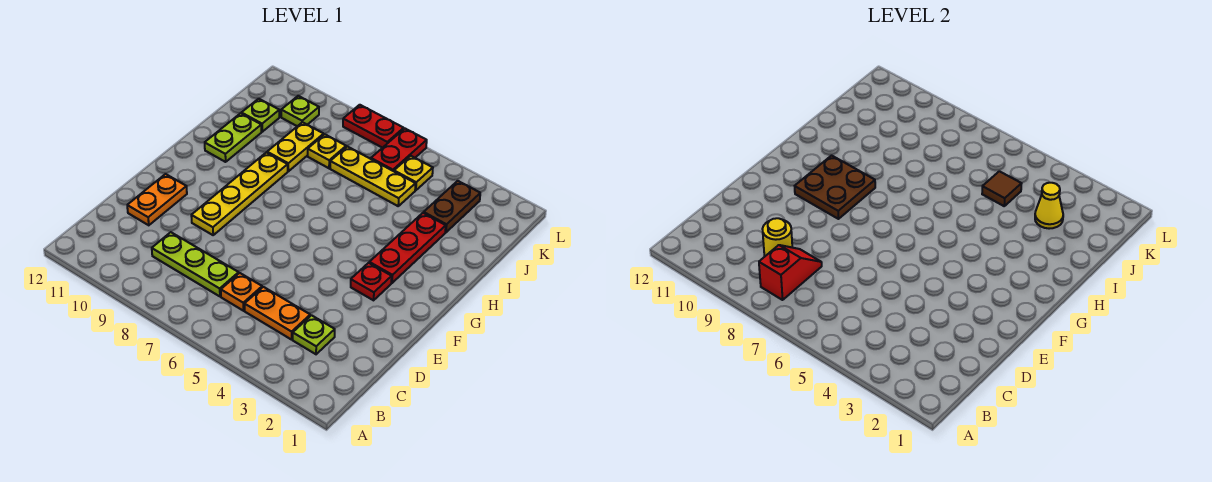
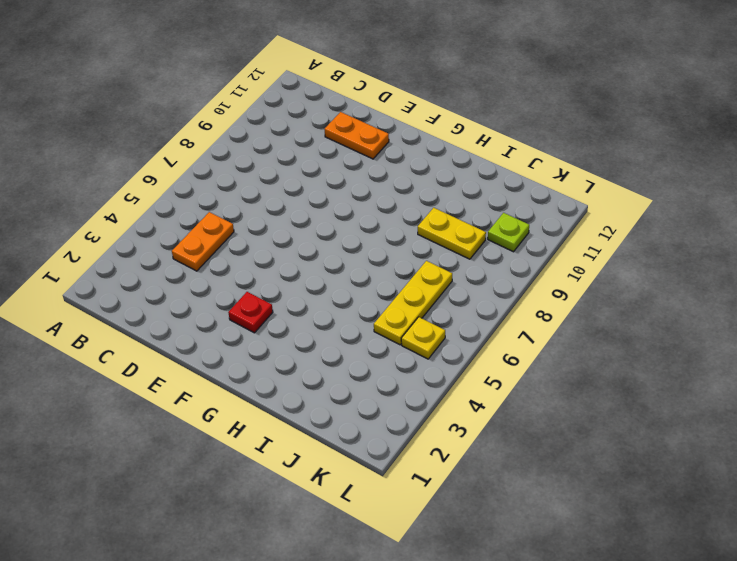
none -> lime 1x1 plate [293,315,335,354]
none -> orange 1x1 plate [221,273,262,311]
none -> lime 1x3 plate [152,232,239,296]

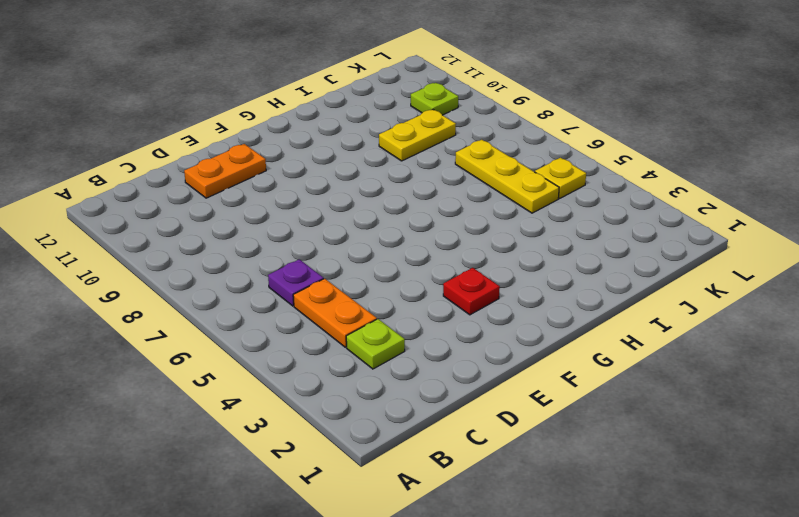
purple 1x1 plate [268,259,324,306] -> orange 1x1 plate [221,273,262,311]
none -> lime 1x3 plate [152,232,239,296]
none -> yellow 1x4 plate [191,152,288,235]
none -> red 1x3 plate [369,213,446,283]

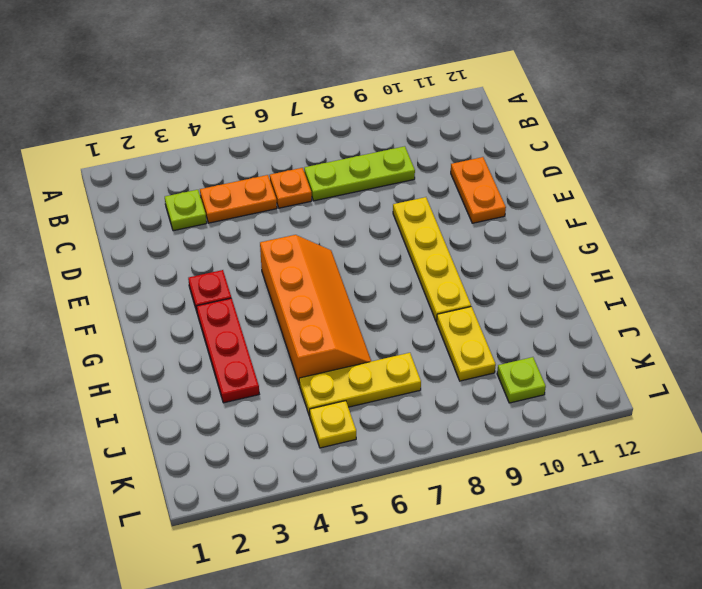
orange 2x4 slope [260,235,371,385] -> none
none -> lime 1x2 plate [205,113,262,162]
none -> brown 1x2 plate [424,181,480,232]
none -> yellow 1x1 plate [308,134,346,168]

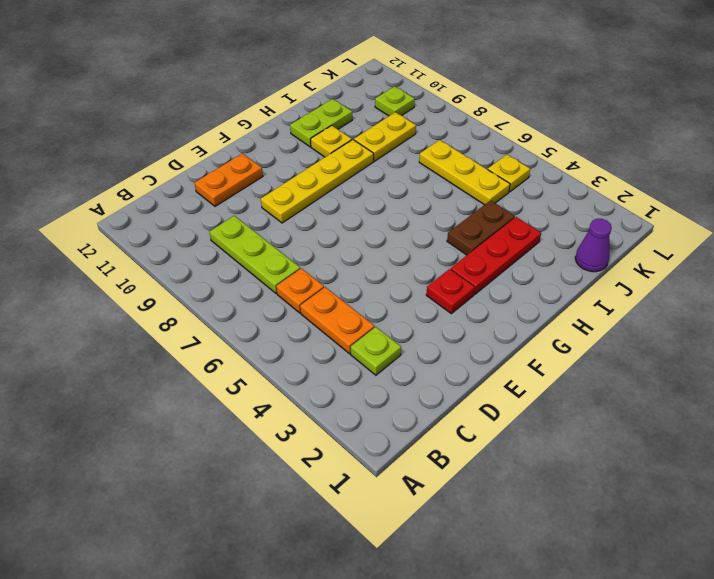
brown 1x2 plate [447,200,515,255] -> brown 1x2 plate moved to [424,181,480,232]
yellow 1x1 plate [311,126,352,157] -> yellow 1x1 plate moved to [308,134,346,168]
purple 1x1 cone [575,219,612,272] -> none
none -> lime 1x1 plate [241,99,279,132]
none -> red 1x2 plate [371,129,427,171]
none -> red 1x2 plate [343,105,404,148]

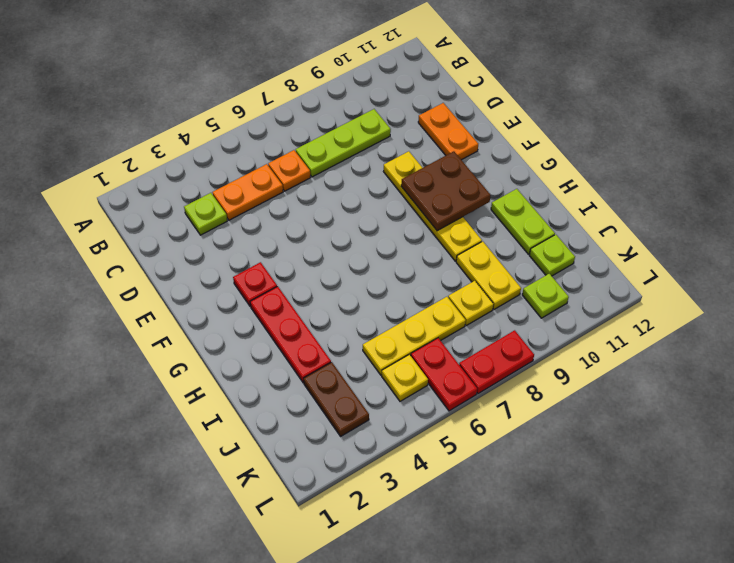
none -> red 1x2 slope [759,245,822,300]
none -> yellow 1x1 round brick [763,218,792,257]
none -> yellow 1x1 cone [1035,183,1063,229]

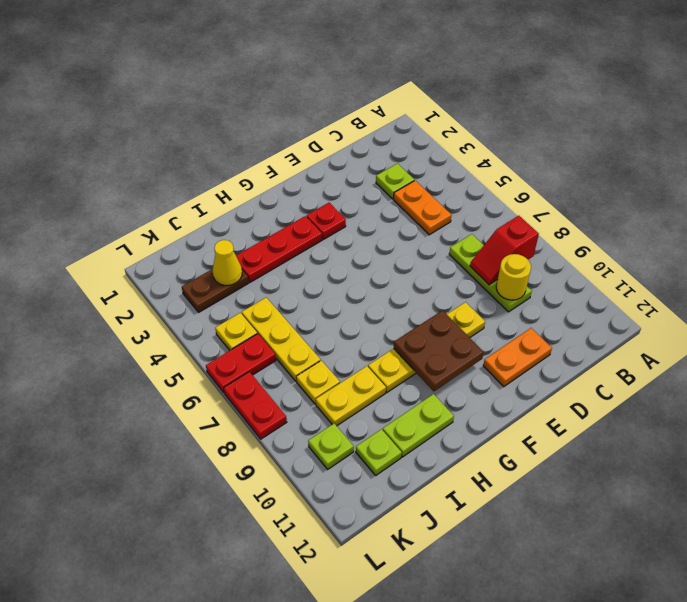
none -> orange 1x1 plate [221,273,262,311]
none -> brown 1x1 tile [982,171,1022,206]

